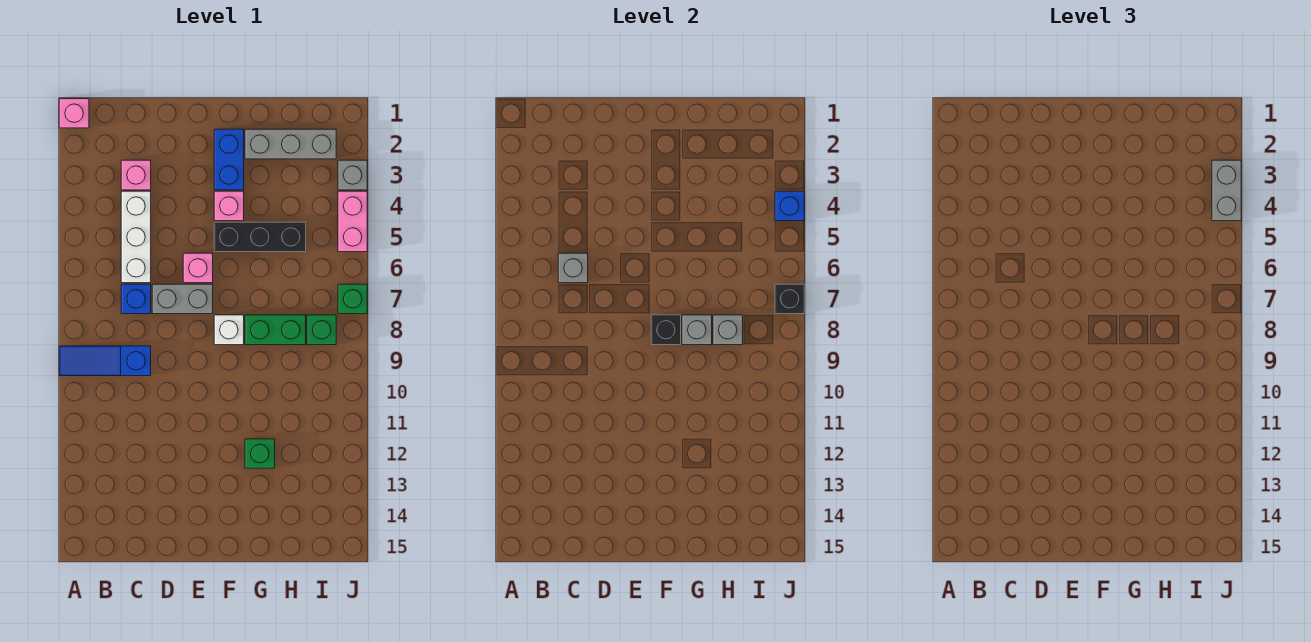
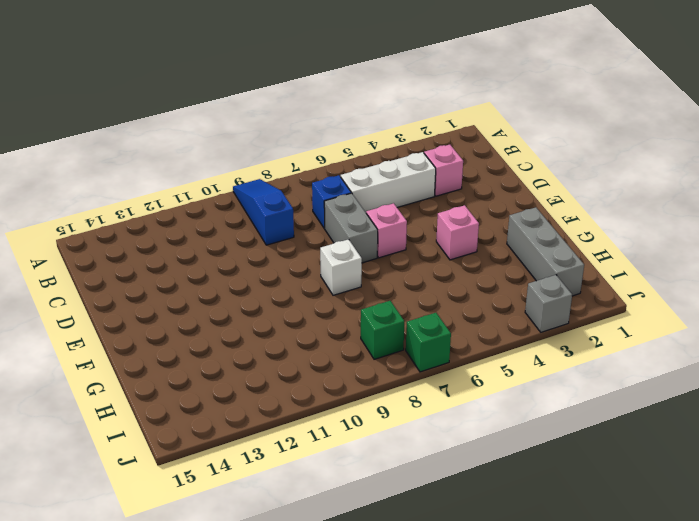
none -> pink 1x1 brick [59,99,89,128]
none -> blue 1x2 brick [214,129,244,190]
none -> black 1x3 brick [214,222,306,252]

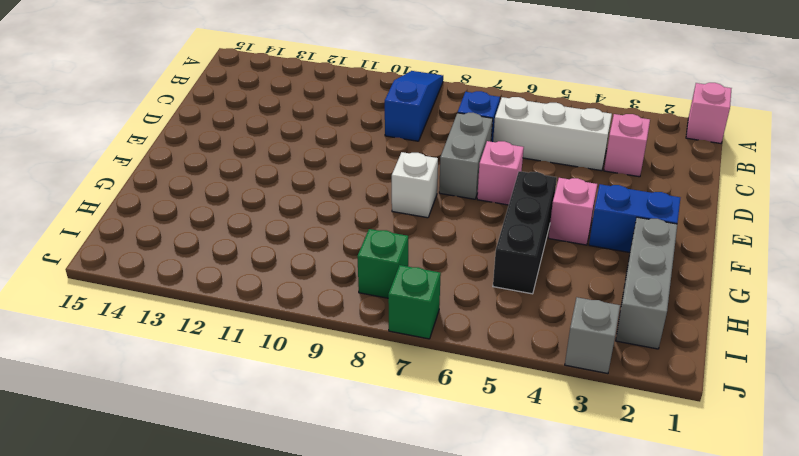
none -> green 1x2 brick [245,315,306,345]
none -> green 1x1 brick [245,439,275,468]
none -> pink 1x2 brick [338,191,367,252]

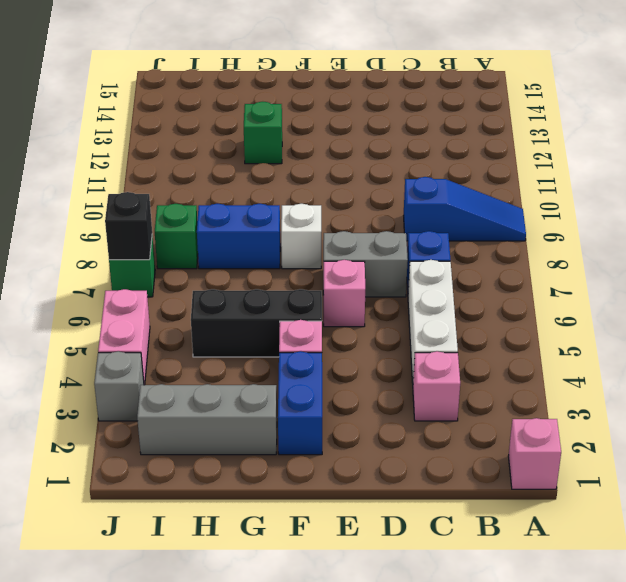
blue 1x2 brick [197,204,280,269] -> green 1x2 brick [245,315,306,345]
none -> grey 1x1 brick [558,253,588,283]
none -> black 1x1 brick [651,315,681,345]
none -> grey 1x1 brick [682,315,712,345]

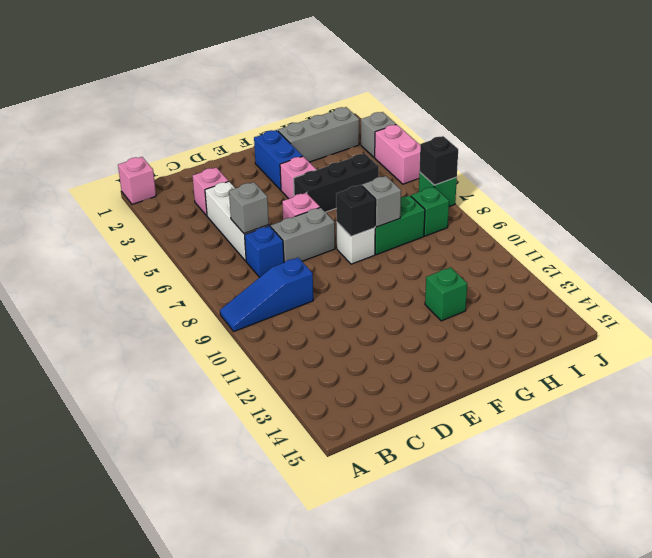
none -> grey 1x1 brick [713,315,743,345]
none -> blue 1x1 brick [775,191,804,221]
none -> grey 1x2 brick [1212,160,1241,221]

